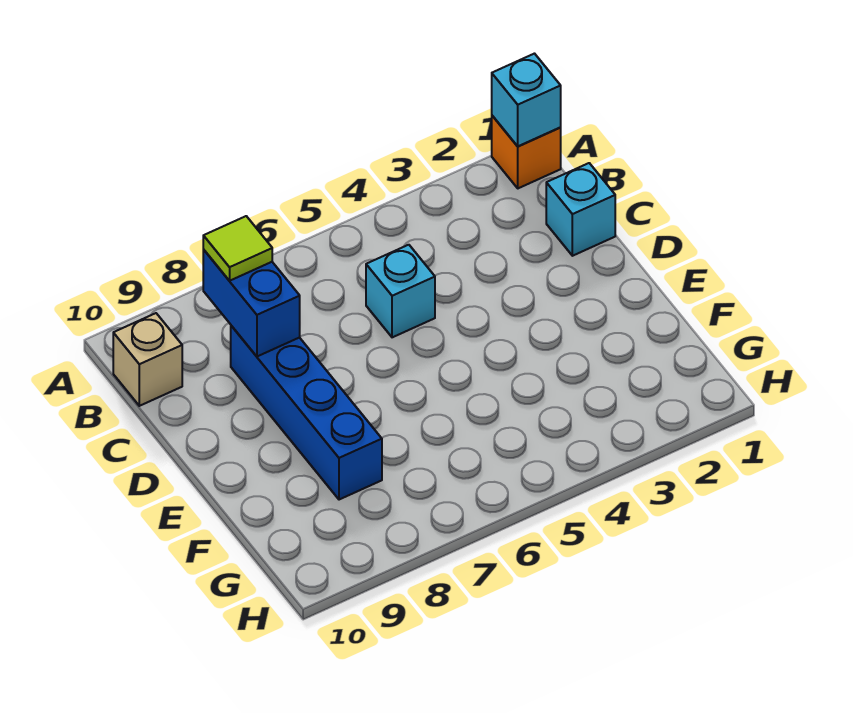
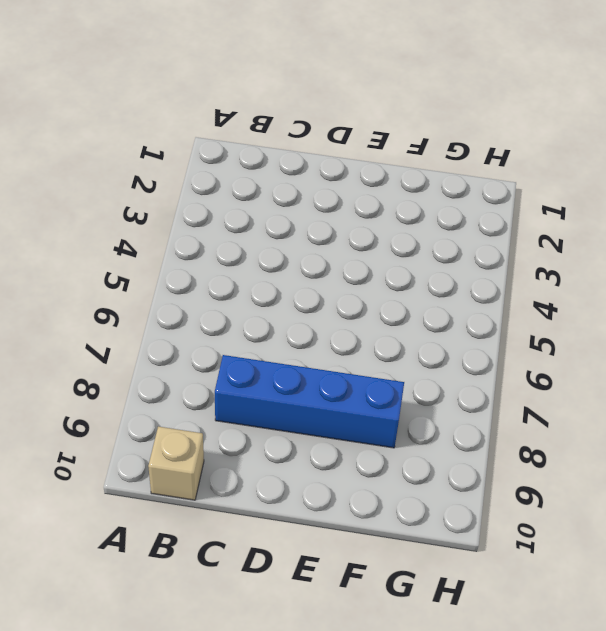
none -> orange 1x1 brick [492,116,561,188]
none -> cyan 1x1 brick [546,163,615,256]

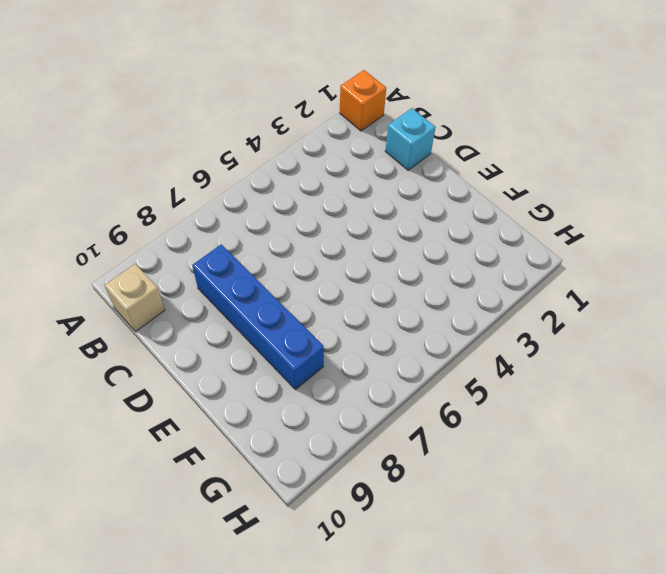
none -> cyan 1x1 brick [366,245,435,337]
none -> cyan 1x1 brick [492,54,561,146]

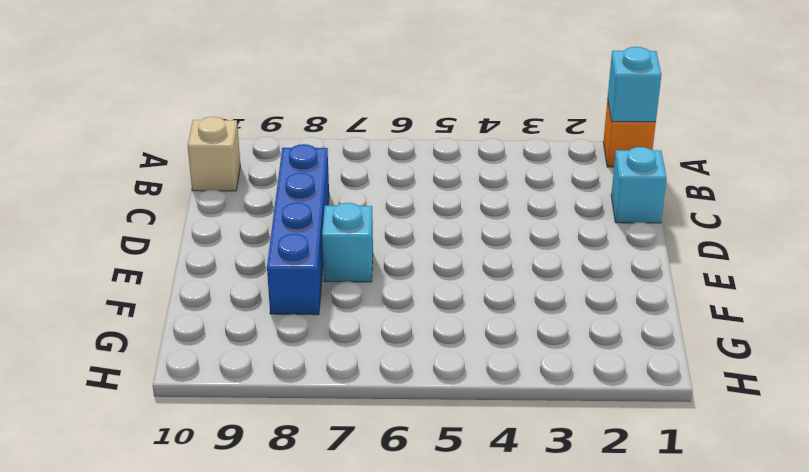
cyan 1x1 brick [322,203,373,282] -> cyan 1x1 brick moved to [366,245,435,337]
none -> blue 1x2 brick [203,250,300,356]
none -> lime 1x1 tile [203,216,272,281]

